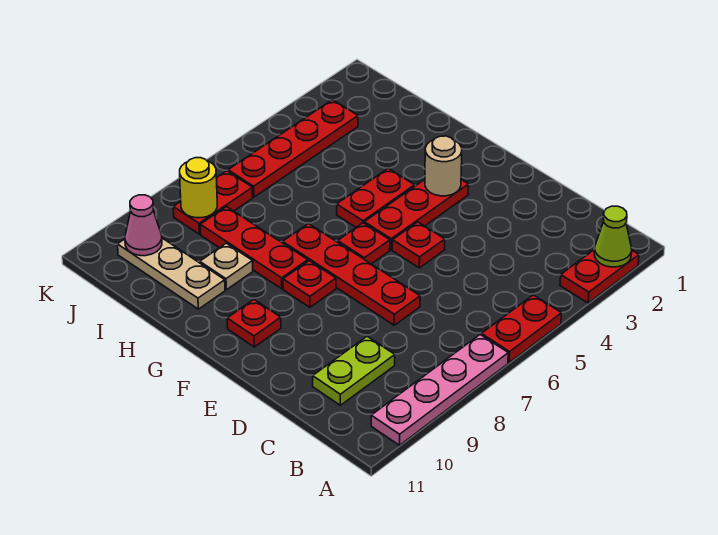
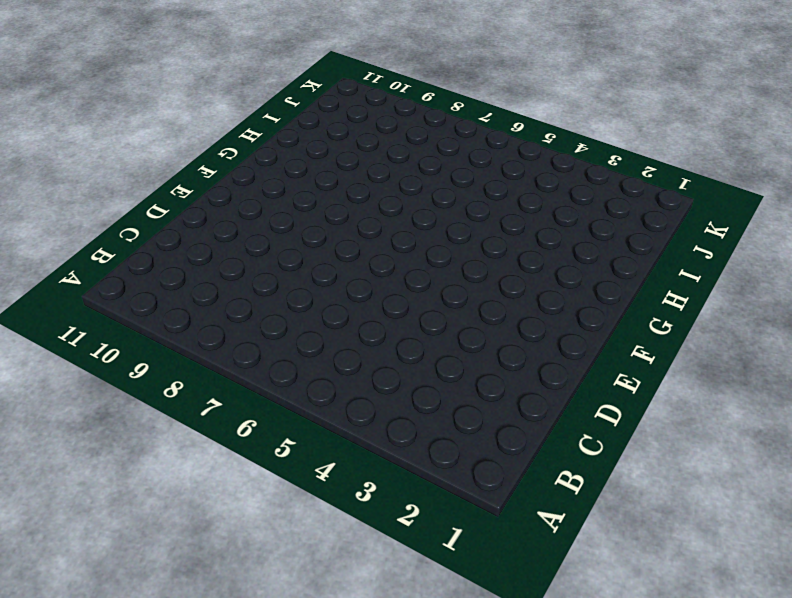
none -> red 1x2 plate [560,250,639,303]
none -> red 1x2 plate [481,295,561,362]
none -> pink 1x4 plate [371,335,508,445]

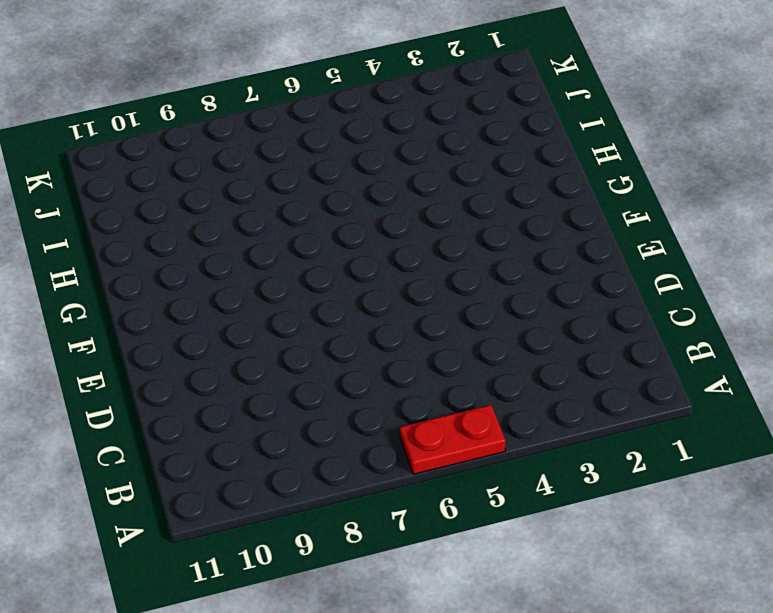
none -> red 1x2 plate [560,250,639,303]
none -> pink 1x4 plate [371,335,508,445]
none -> lime 1x2 plate [313,336,395,405]

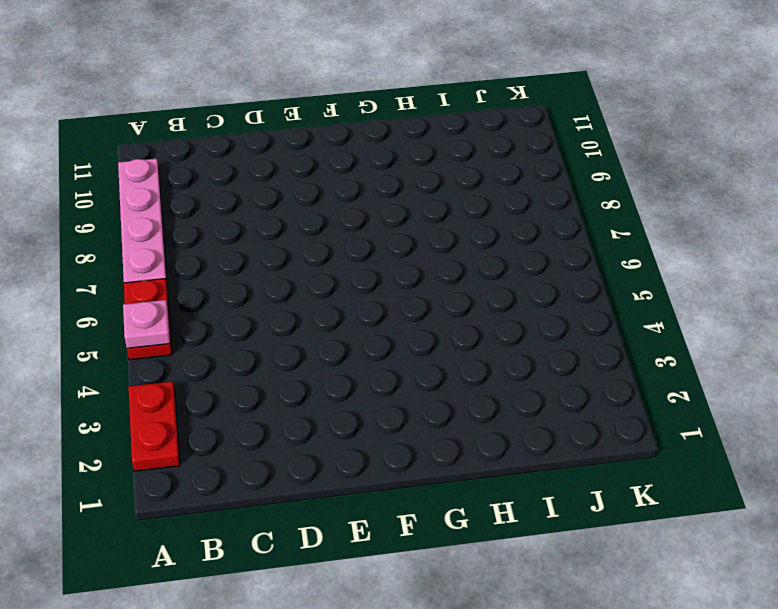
pink 1x1 plate [123,300,170,348] -> none
none -> lime 1x2 plate [313,336,395,405]
none -> red 1x4 plate [283,224,420,325]
none -> red 1x1 plate [392,222,445,268]

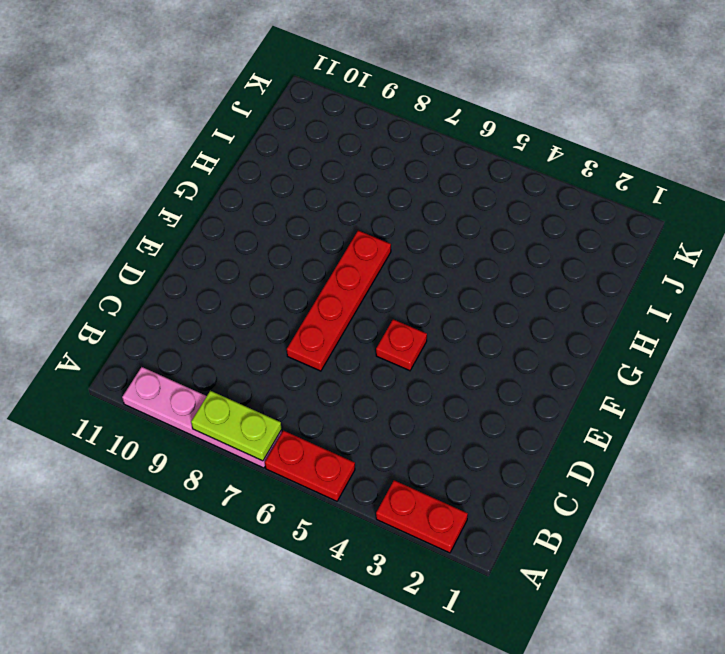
lime 1x2 plate [191,391,282,461] -> lime 1x2 plate moved to [313,336,395,405]
none -> red 1x3 plate [364,180,469,250]
none -> red 1x1 plate [338,223,390,264]
none -> red 1x1 plate [283,261,336,307]

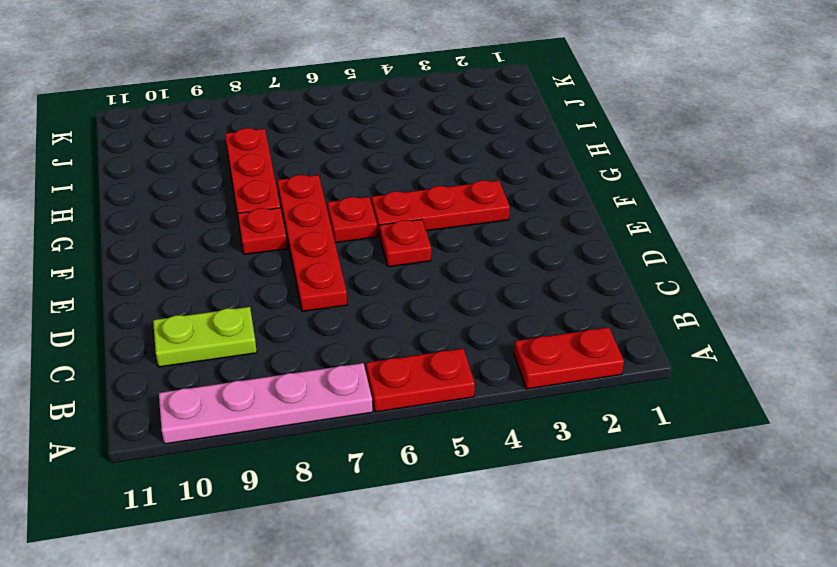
none -> red 1x1 plate [227,300,281,347]
none -> red 1x2 plate [337,168,415,227]
none -> tan 1x1 plate [200,243,253,290]

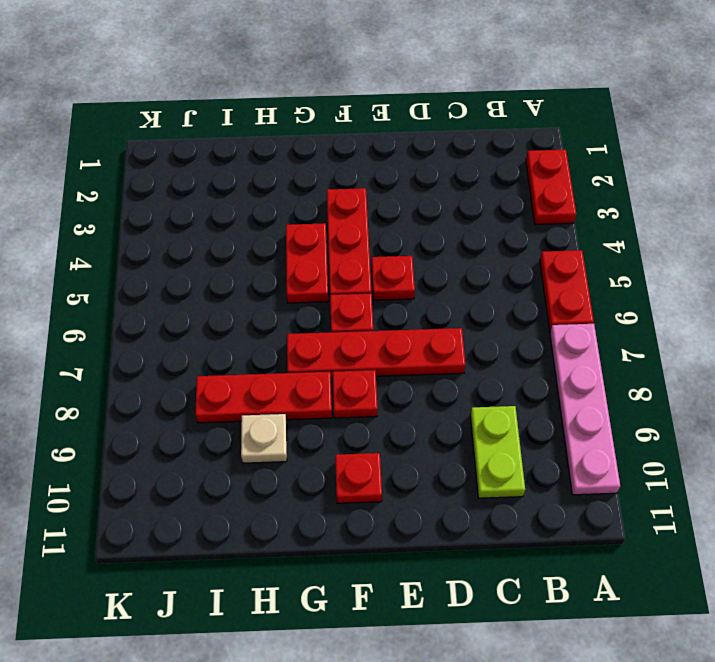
none -> tan 1x3 plate [118,238,225,309]
none -> red 1x4 plate [228,100,358,197]
none -> red 1x2 plate [173,171,253,234]

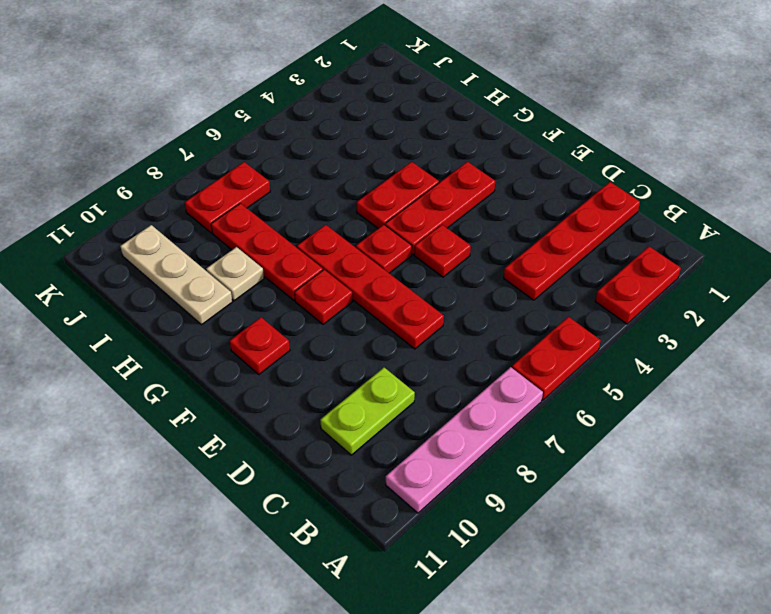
red 1x4 plate [504,182,640,300] -> red 1x4 plate moved to [228,100,358,197]
none -> lime 1x1 cone [594,206,632,267]
none -> tan 1x1 round brick [425,136,462,196]
none -> yellow 1x1 round brick [180,158,217,218]

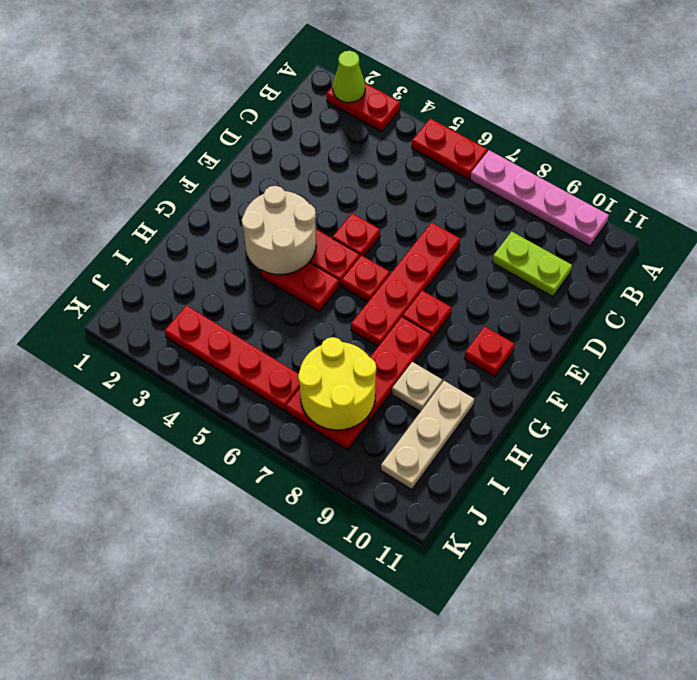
tan 2x2 round brick [242,186,316,275] -> tan 1x1 round brick [425,136,462,196]
yellow 2x2 round brick [298,337,376,430] -> yellow 1x1 round brick [180,158,217,218]
none -> pink 1x1 cone [125,195,162,256]

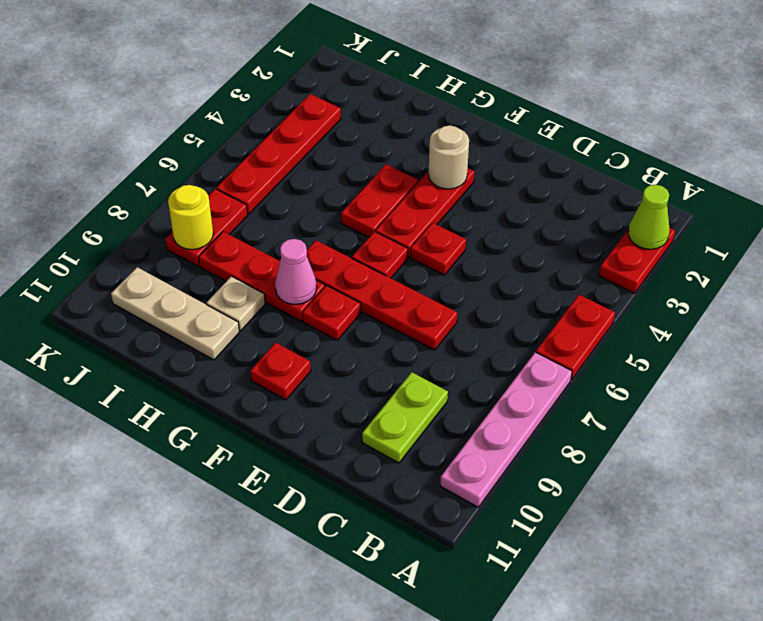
pink 1x1 cone [275,239,317,304] -> pink 1x1 cone moved to [125,195,162,256]

